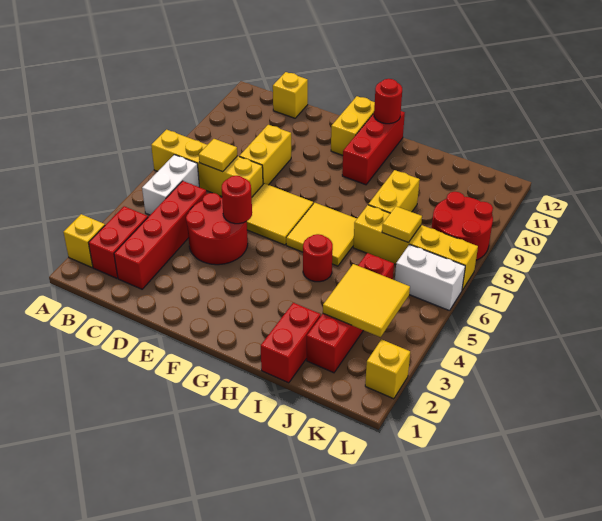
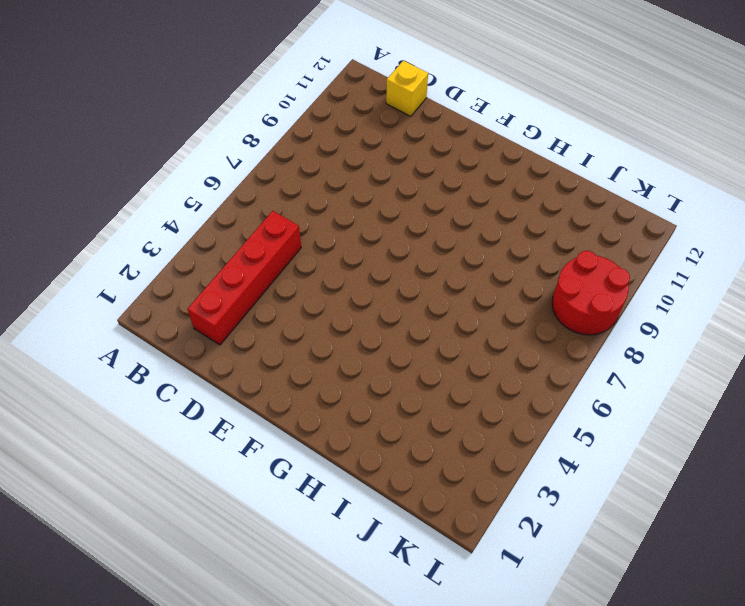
none -> yellow 1x1 brick [63,214,105,267]
none -> yellow 1x4 brick [151,130,263,197]
none -> red 1x2 brick [89,206,148,278]

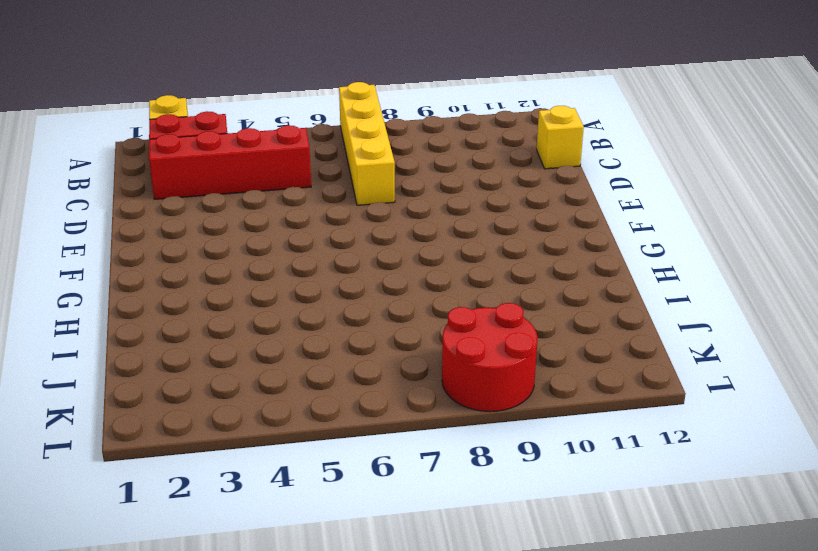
none -> white 1x2 brick [142,155,199,215]
none -> red 2x2 round brick [186,193,248,265]
none -> yellow 1x2 brick [239,125,291,185]

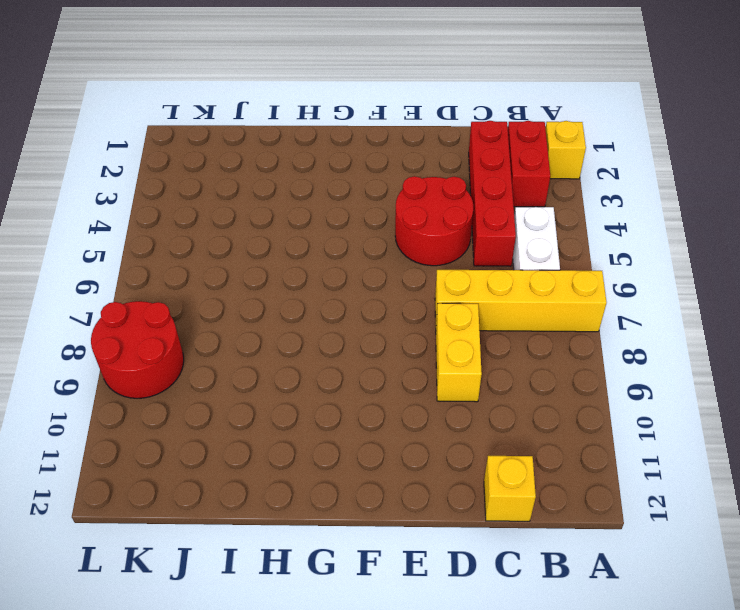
none -> yellow 2x2 tile [247,183,313,245]
none -> yellow 1x2 brick [331,96,375,155]
none -> yellow 2x2 tile [286,203,357,266]

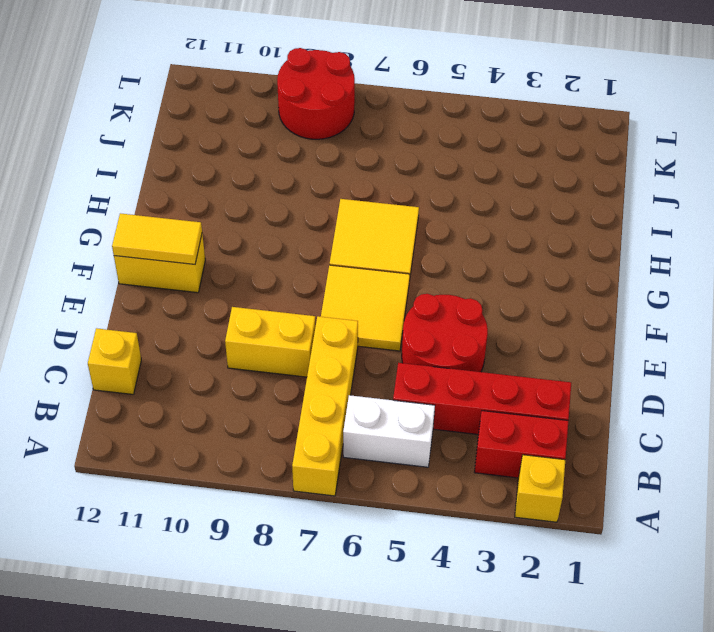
yellow 1x2 tile [112,213,202,264] -> none
none -> red 1x3 brick [342,111,405,185]
none -> red 1x1 round brick [303,234,333,282]
none -> red 1x2 brick [261,303,321,383]

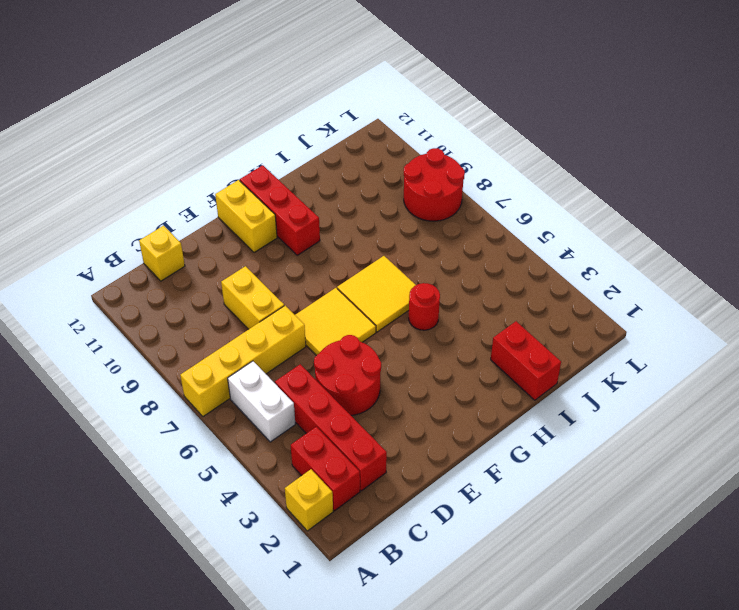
none -> yellow 1x4 brick [353,205,478,290]
none -> yellow 1x2 brick [368,170,420,213]
none -> red 1x4 brick [307,253,394,373]

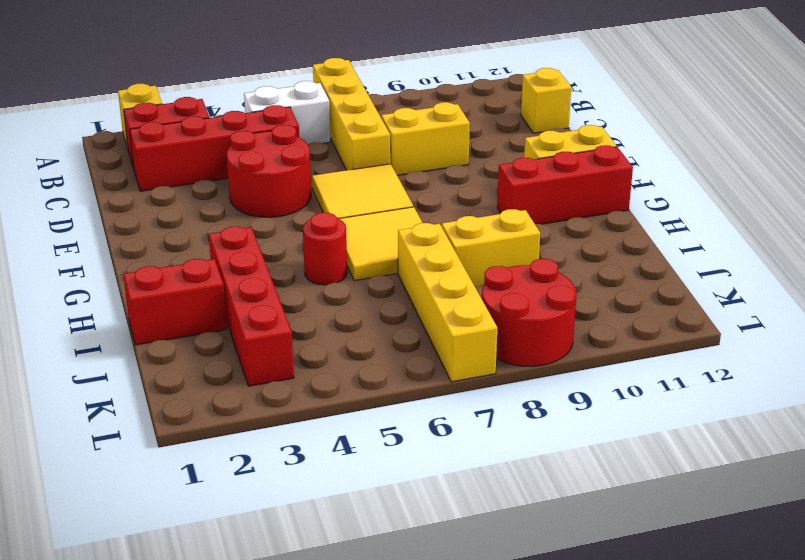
red 1x4 brick [209,226,294,386] -> red 1x4 brick turned to [307,253,394,373]
none -> white 1x2 brick [395,245,465,311]
none -> yellow 1x1 brick [365,340,410,399]
none -> yellow 1x1 tile [199,139,237,172]

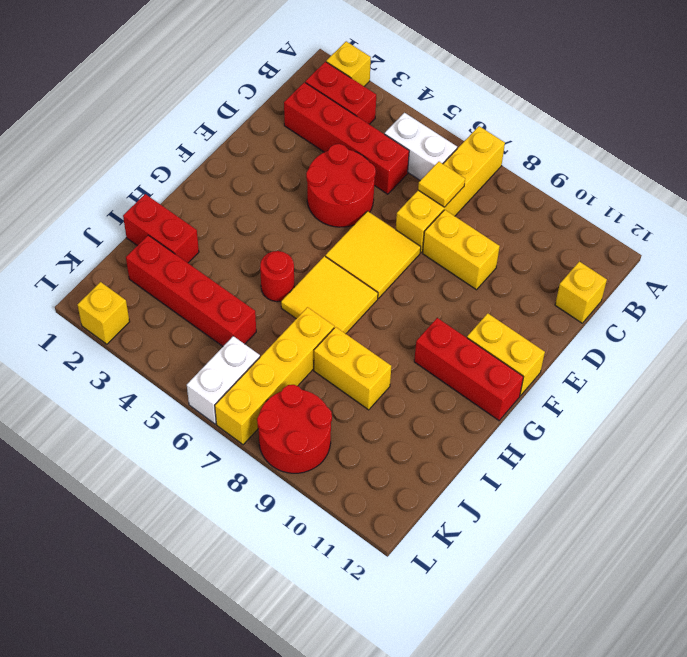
none -> red 1x1 round brick [222,176,252,224]
none -> red 1x1 round brick [374,79,402,124]
none -> yellow 2x2 tile [323,264,410,337]

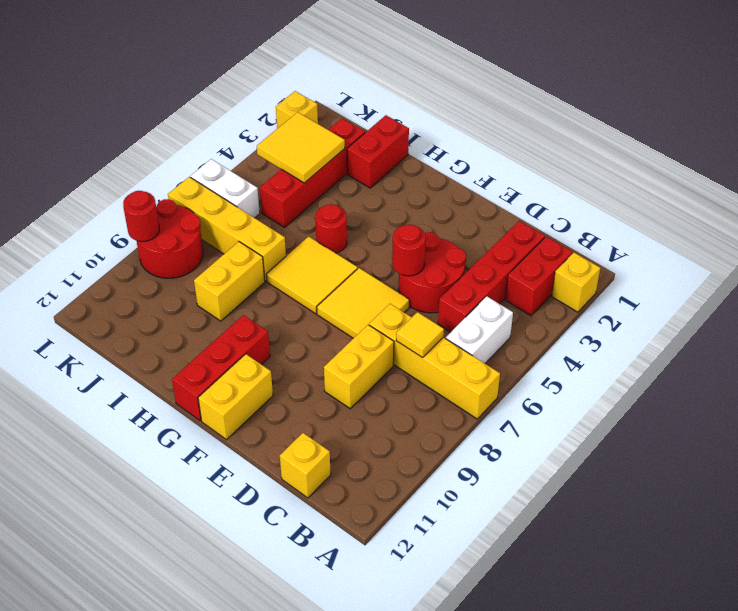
red 1x1 round brick [123,191,159,242] -> red 1x1 round brick moved to [374,79,402,124]
none -> yellow 1x1 tile [382,206,422,242]

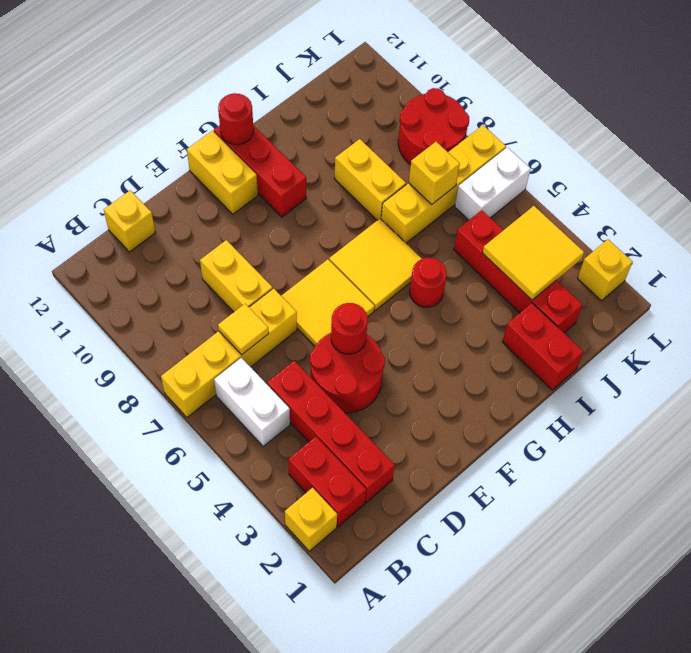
yellow 1x1 brick [409,142,460,205] -> yellow 1x1 tile [382,206,422,242]

